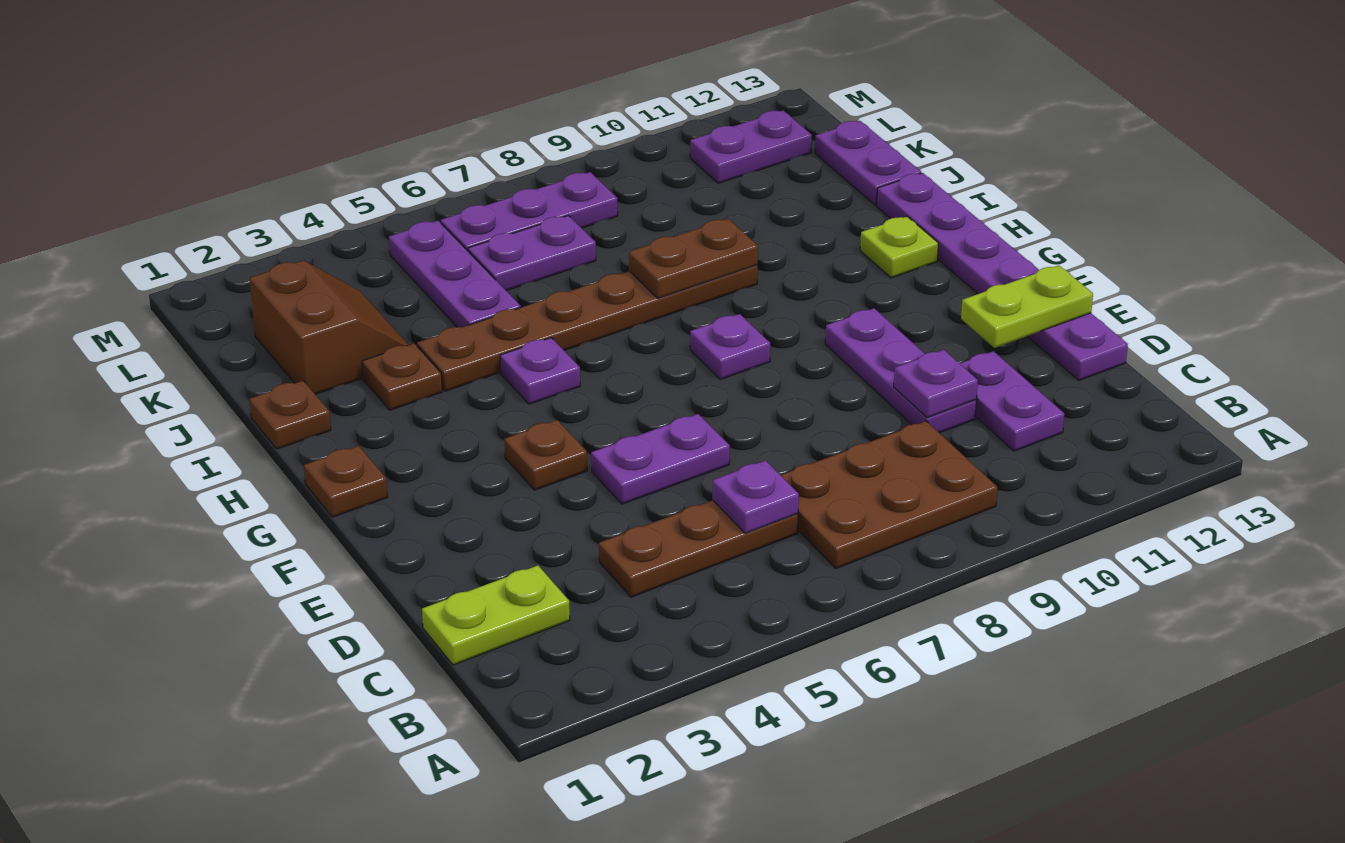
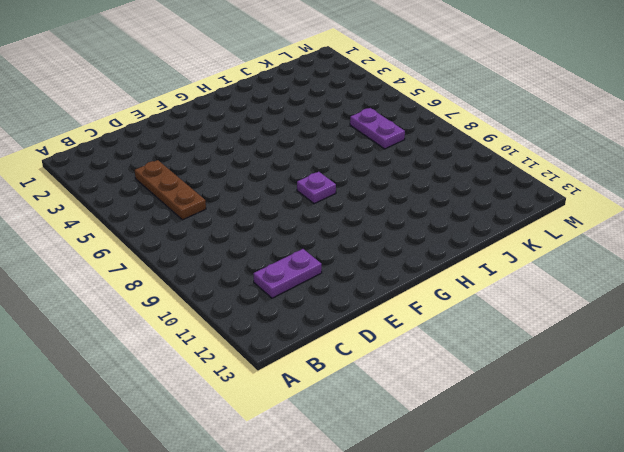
none -> brown 2x3 plate [781,421,997,568]
none -> lime 1x2 plate [422,566,570,665]
none -> purple 1x3 plate [825,308,976,433]

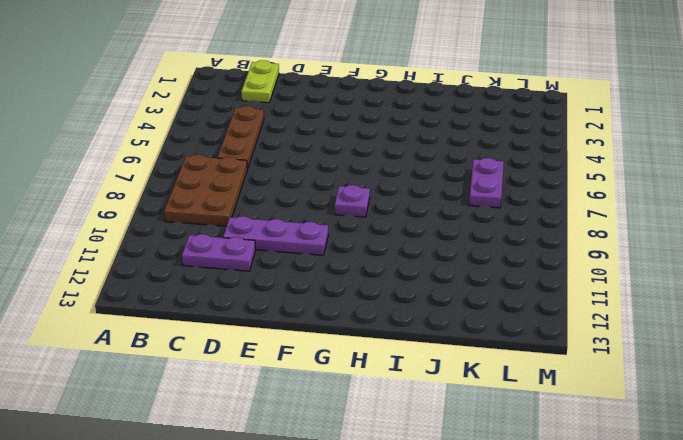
none -> purple 1x6 plate [877,173,1128,380]
none -> purple 1x2 plate [591,414,730,504]
none -> brown 1x1 plate [504,420,587,490]

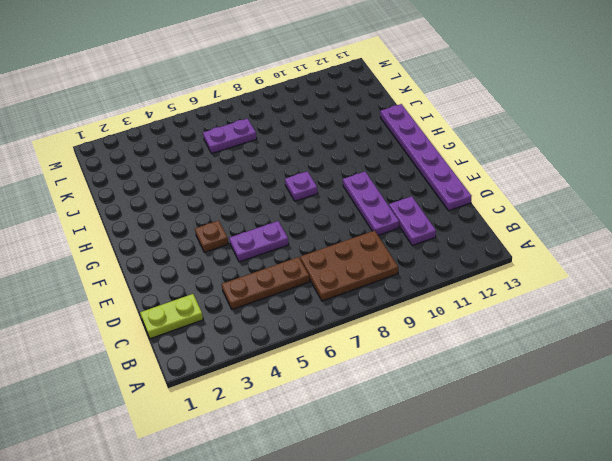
none -> brown 1x1 plate [304,446,388,517]
none -> purple 1x1 plate [500,338,580,404]
none -> lime 1x1 plate [860,216,939,278]

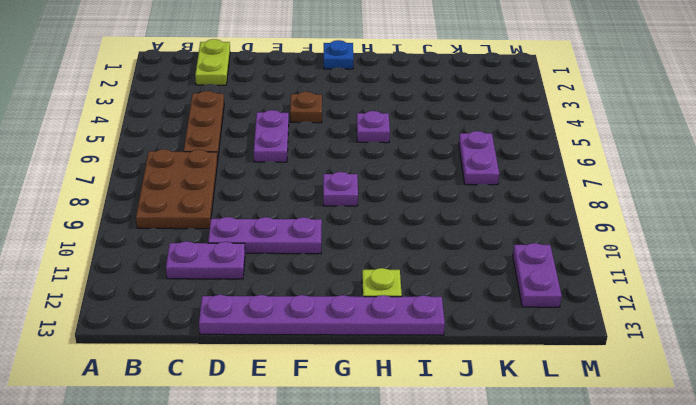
blue 1x1 plate [324,40,353,69] -> brown 1x1 plate [304,446,388,517]
none -> brown 1x1 plate [249,381,331,449]
none -> brown 1x1 plate [362,343,442,410]
none -> brown 1x6 plate [417,265,758,391]

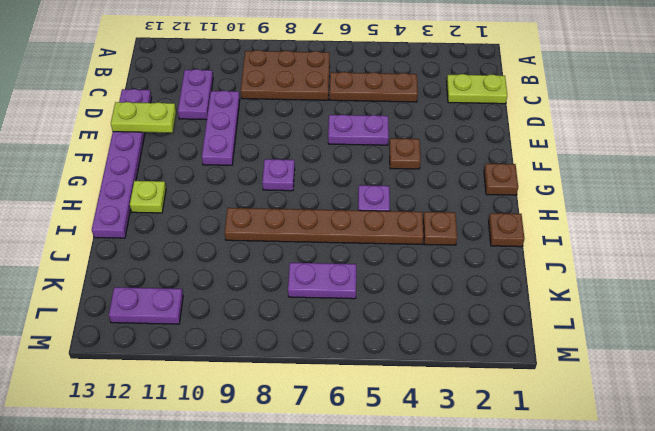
none -> brown 2x2 slope [250,260,408,394]
none -> purple 1x3 plate [389,221,521,327]
none -> purple 1x2 plate [815,121,921,205]

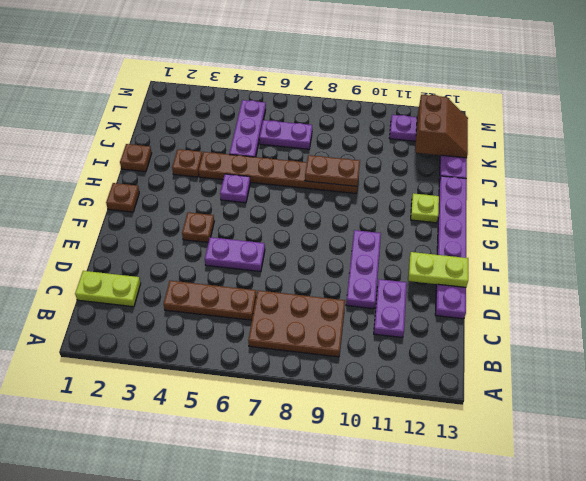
brown 2x2 slope [415,95,468,158] -> brown 2x2 slope moved to [250,260,408,394]
none -> purple 1x1 plate [690,314,770,379]
none -> purple 1x3 plate [441,172,618,251]
none -> purple 1x1 plate [712,461,799,533]

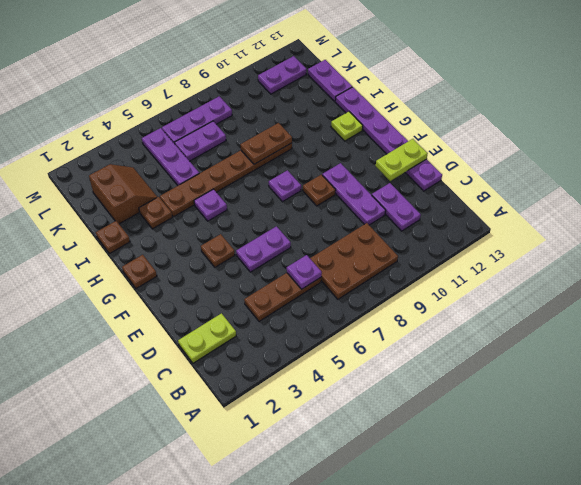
brown 1x1 plate [303,175,336,206] -> none
none -> purple 1x1 plate [894,350,978,418]

